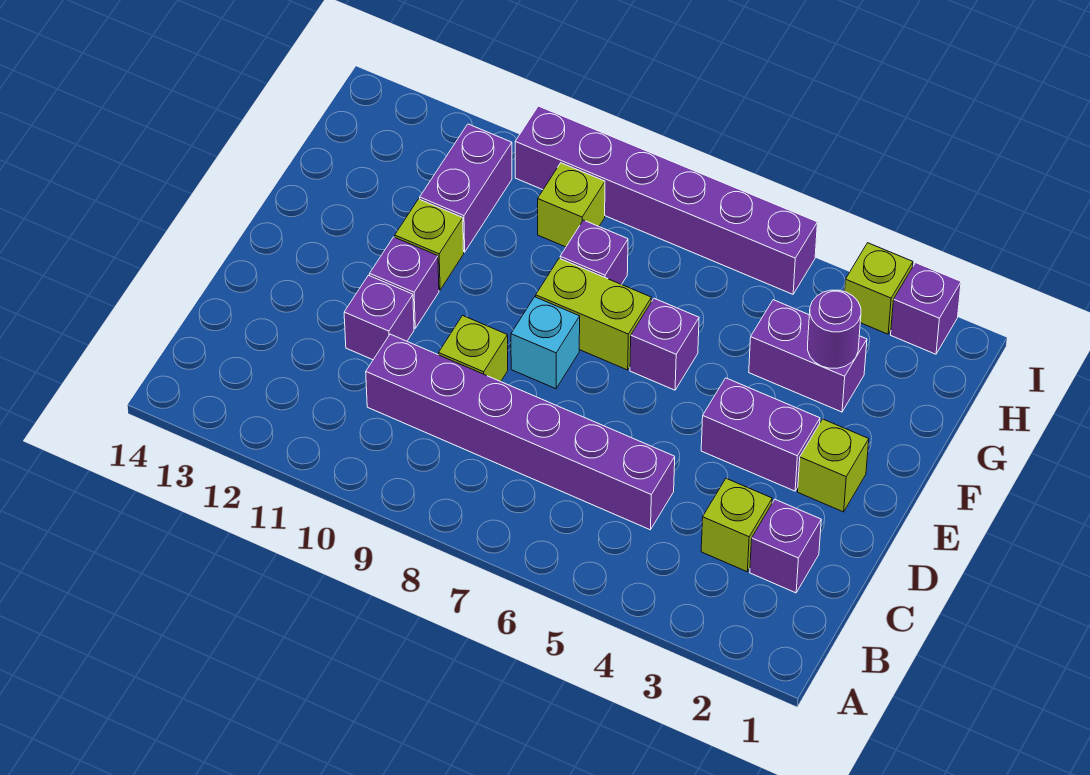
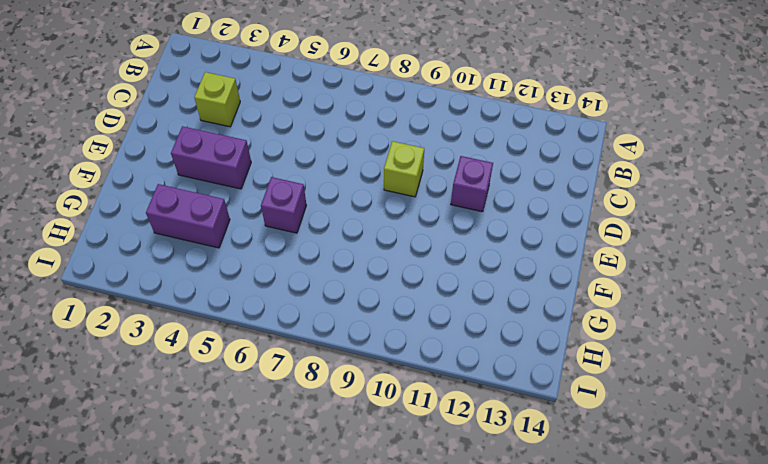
none -> purple 1x1 brick [750,499,821,593]
none -> purple 1x6 brick [366,334,675,530]
none -> lime 1x1 brick [798,419,869,512]

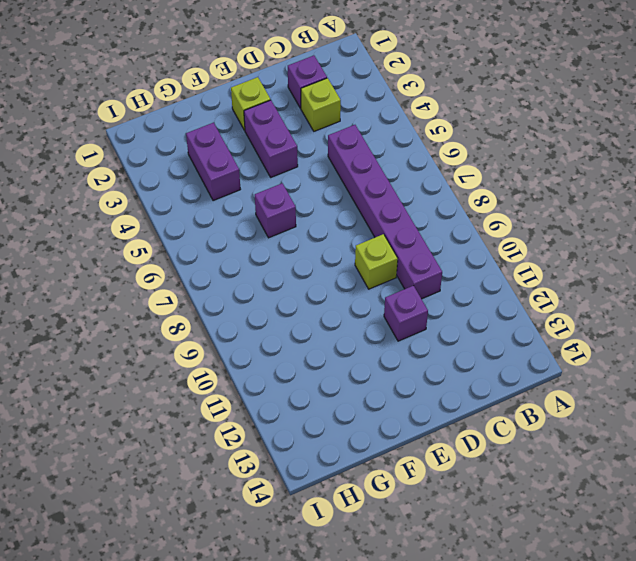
none -> cyan 1x1 brick [511,297,580,389]
none -> purple 1x1 brick [370,237,439,328]
none -> lime 1x2 brick [536,258,651,370]

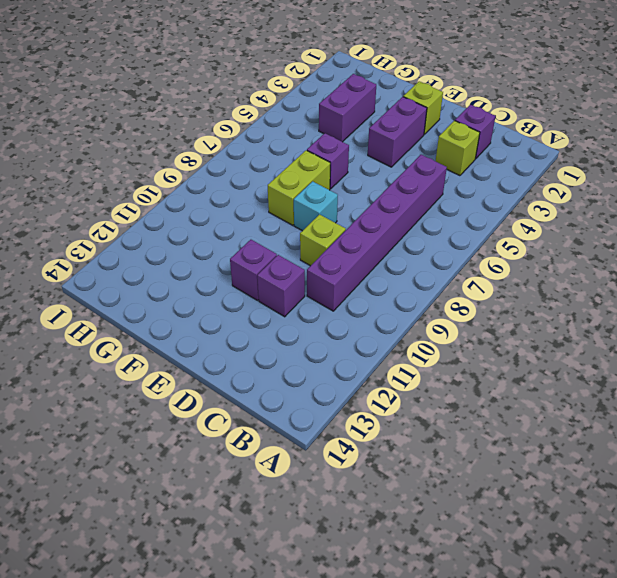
none -> lime 1x1 brick [395,199,464,290]
none -> purple 1x1 brick [560,220,628,285]
none -> purple 1x2 brick [420,124,512,252]

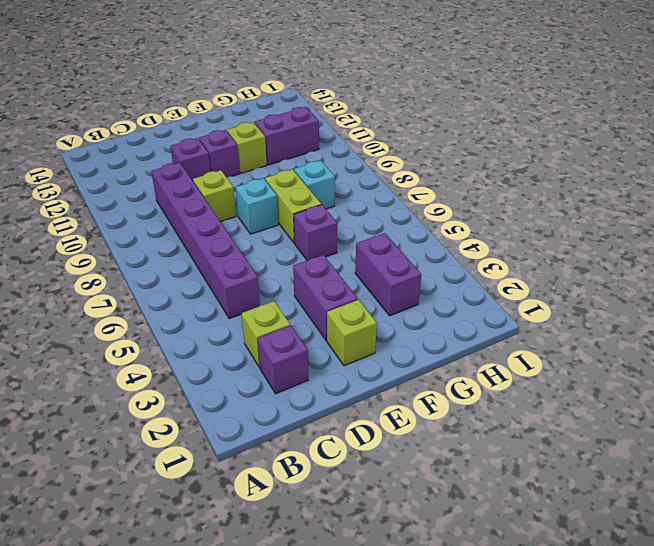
cyan 1x1 brick [294,160,335,209] -> purple 1x1 brick [560,220,628,285]
none -> lime 1x1 brick [538,163,605,247]
none -> purple 1x1 brick [891,263,961,354]
none -> lime 1x1 brick [845,243,913,334]

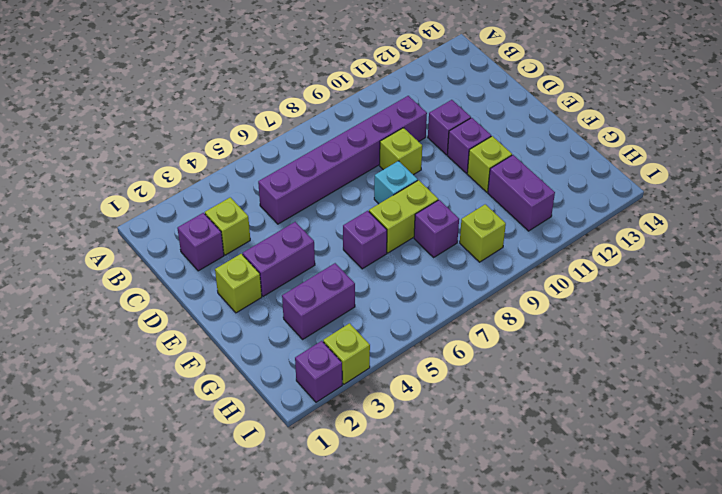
none -> purple 1x6 brick [515,106,817,294]
none -> purple 1x1 round brick [808,290,861,368]

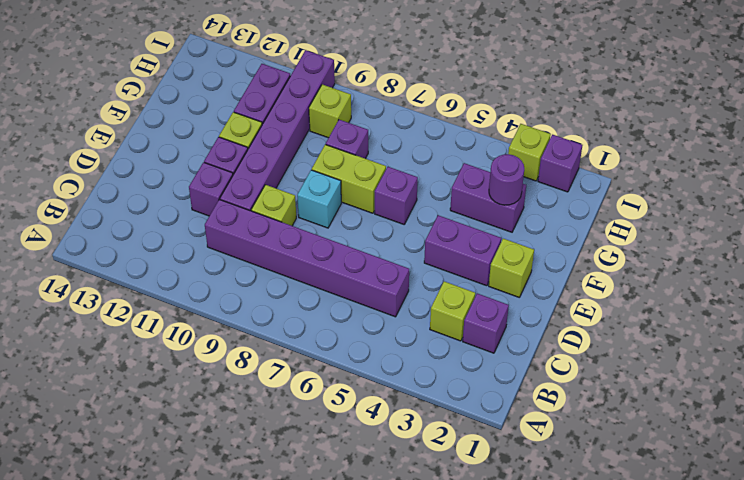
purple 1x6 brick [220,50,335,211] -> purple 1x6 brick turned to [515,106,817,294]

